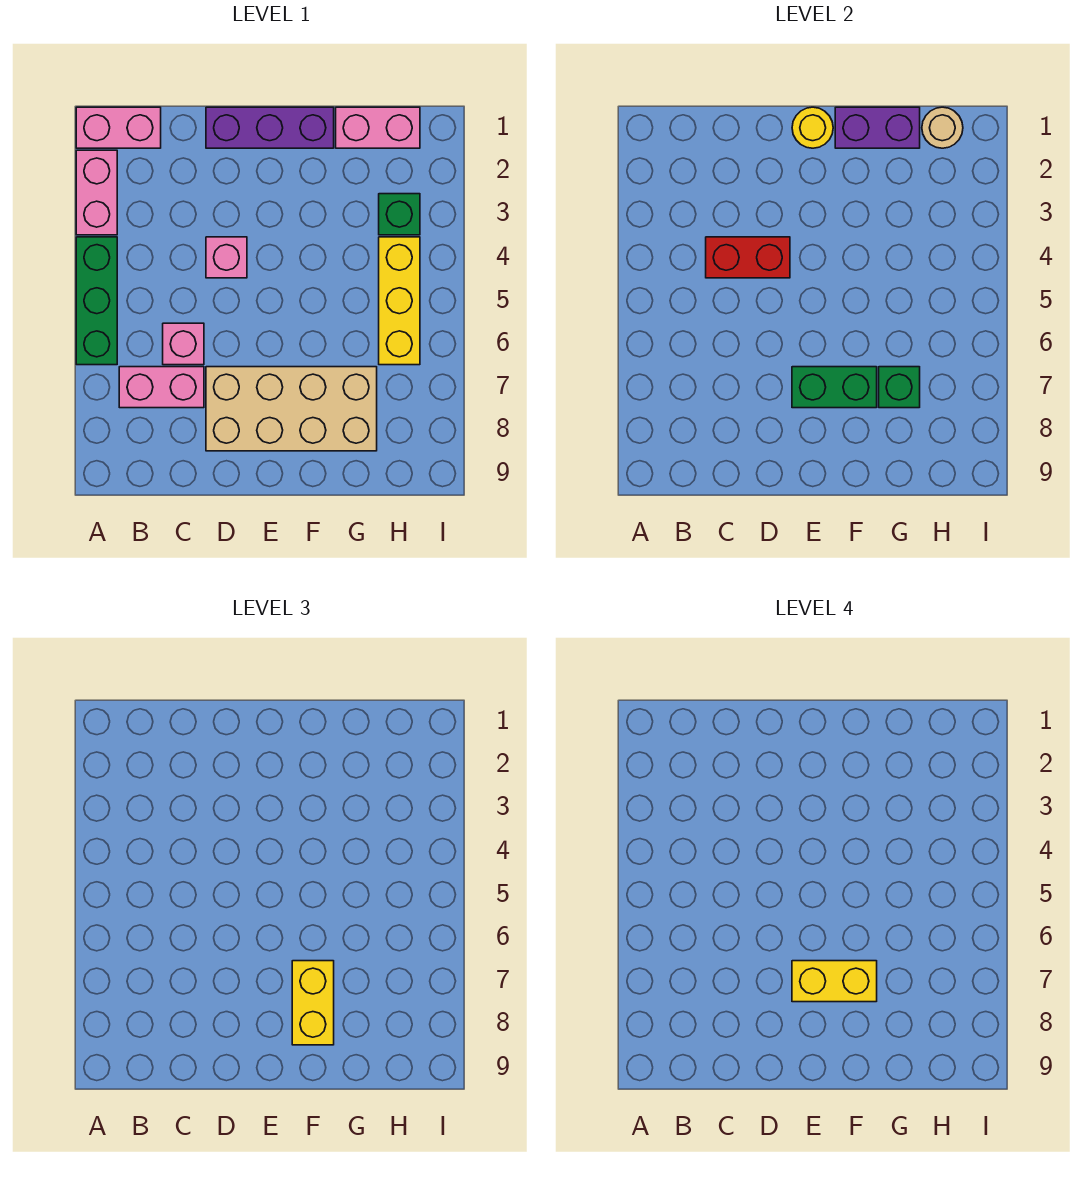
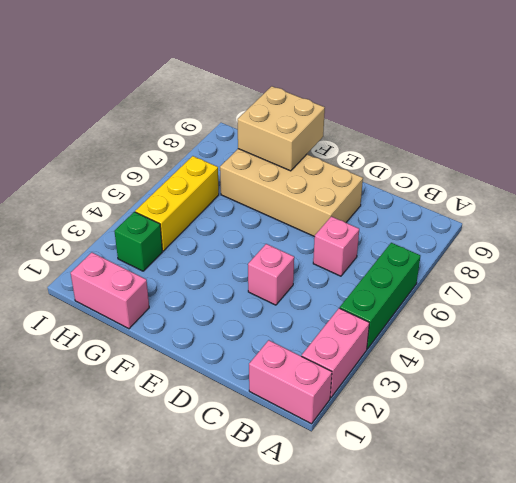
tan 2x2 brick [238,86,325,171] -> none
none -> pink 1x2 brick [119,367,204,408]
none -> purple 1x3 brick [206,107,334,148]
none -> red 1x2 brick [706,237,790,278]

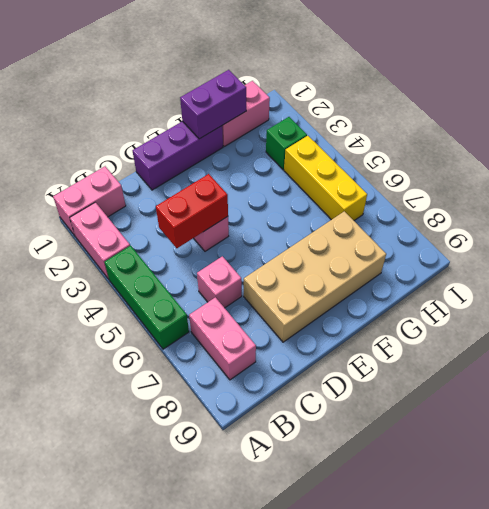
pink 1x2 brick [189,297,256,380] -> pink 1x2 brick turned to [119,367,204,408]
none -> yellow 1x1 round brick [792,107,833,148]
none -> green 1x2 brick [792,367,877,408]
none -> green 1x1 brick [879,367,920,408]

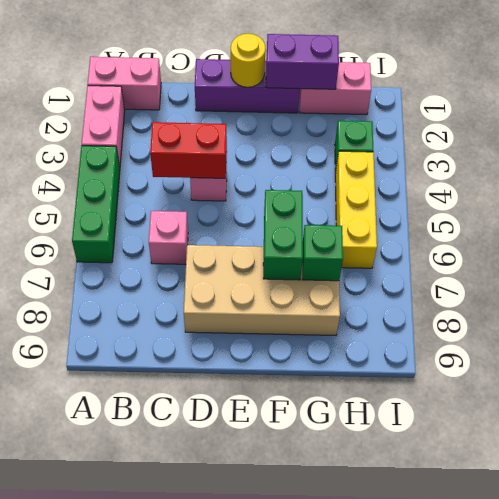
green 1x2 brick [263,190,303,280] -> green 1x2 brick turned to [792,367,877,408]
none -> pink 1x2 brick [119,367,204,408]
none -> tan 1x1 round brick [922,107,963,148]
none -> yellow 1x2 brick [292,961,334,1045]

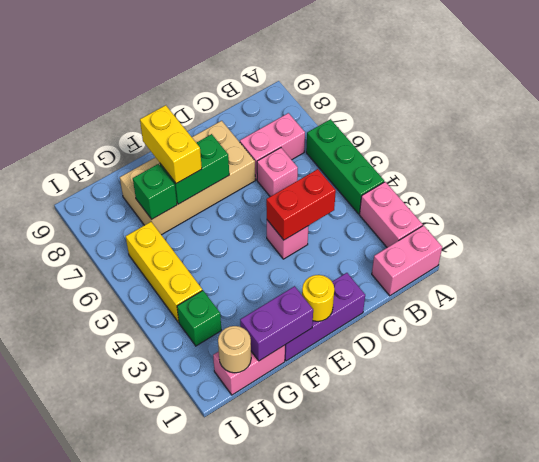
none -> yellow 1x2 brick [792,961,877,1002]

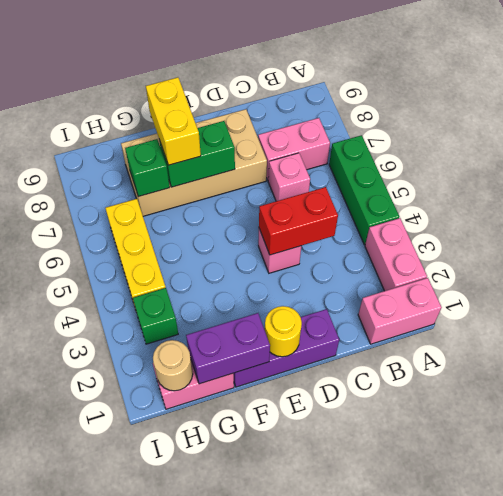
none -> yellow 1x2 brick [792,961,877,1002]

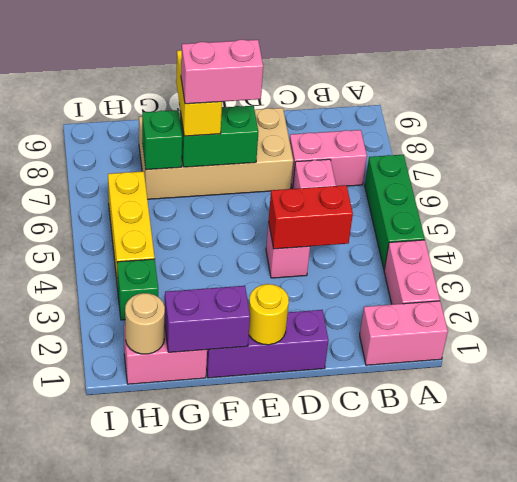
pink 1x2 brick [181,39,263,104] -> yellow 1x2 brick [792,961,877,1002]

